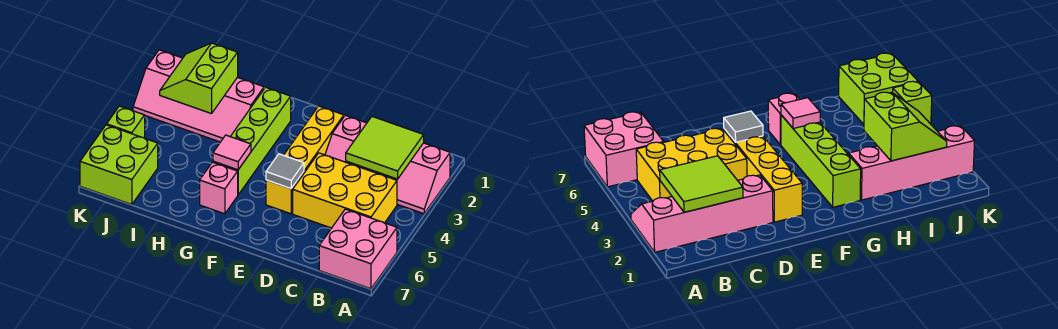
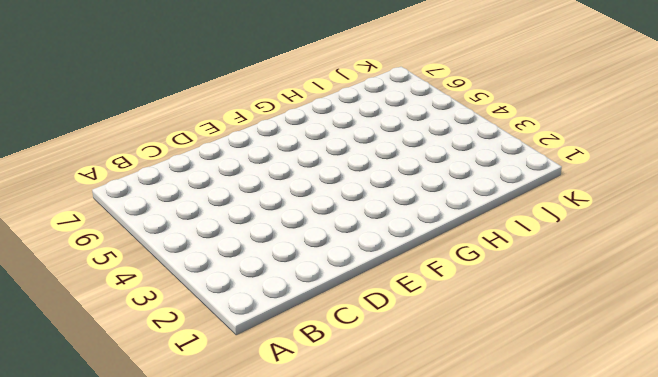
none -> pink 2x4 slope [325,115,450,214]
none -> pink 2x2 brick [319,209,397,289]
none -> yellow 2x3 brick [293,153,397,228]

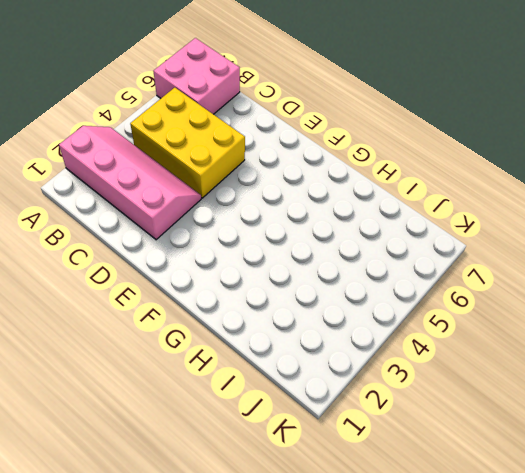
none -> yellow 1x4 brick [266,106,344,214]
none -> lime 1x4 brick [213,87,291,195]
none -> pink 1x1 brick [200,162,238,214]

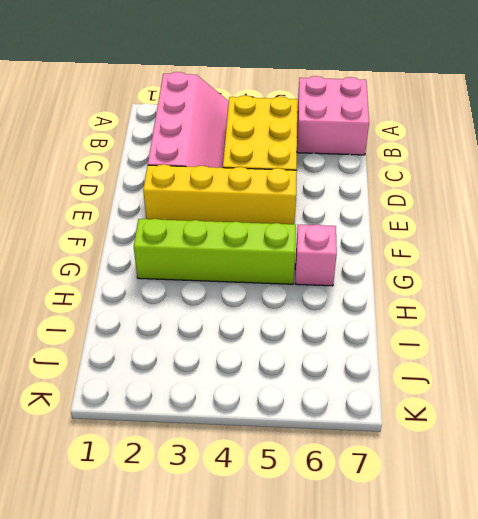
none -> pink 2x4 slope [133,50,264,142]
none -> lime 2x2 brick [80,125,158,204]
none -> lime 1x1 brick [107,106,145,138]

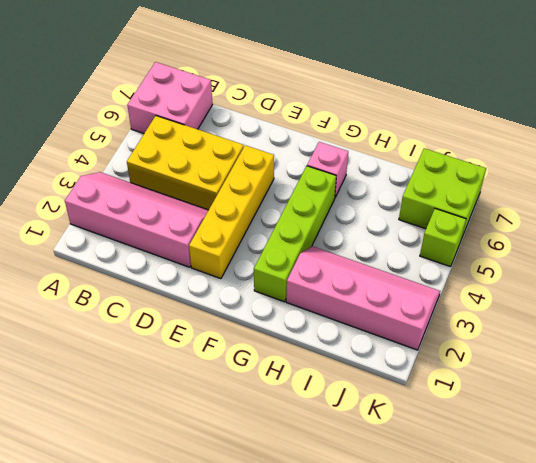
none -> lime 2x2 tile [346,117,424,179]
none -> grey 1x1 tile [266,154,304,188]
none -> pink 1x1 tile [213,135,251,170]

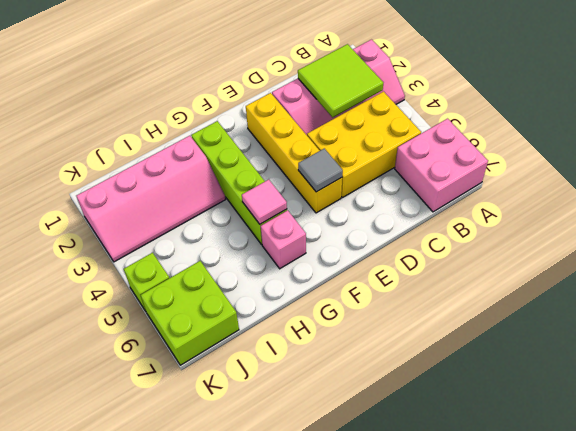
none -> lime 2x2 slope [160,43,238,114]

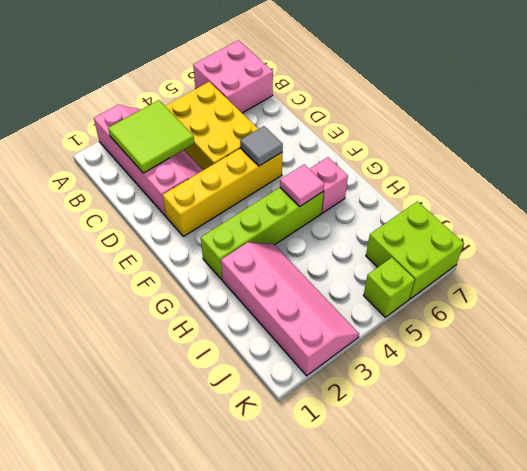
none -> lime 2x2 slope [160,43,238,114]

